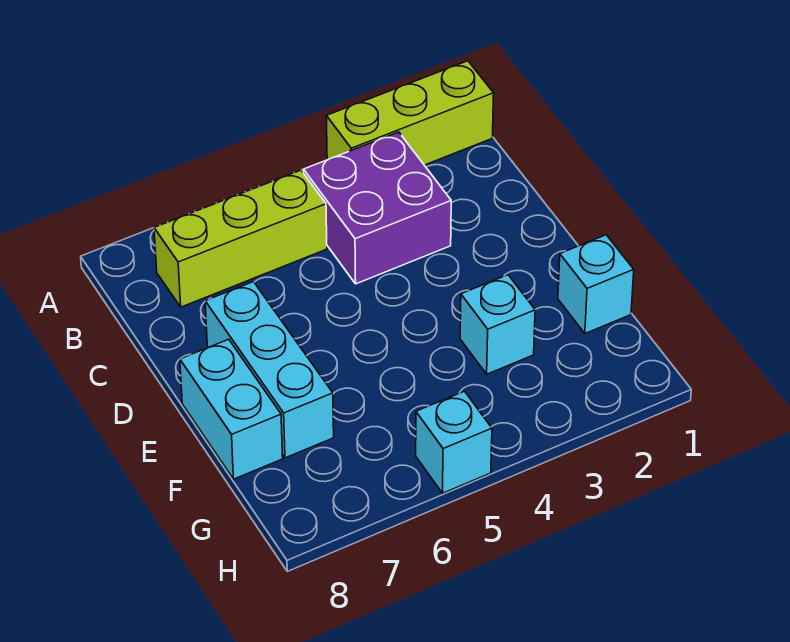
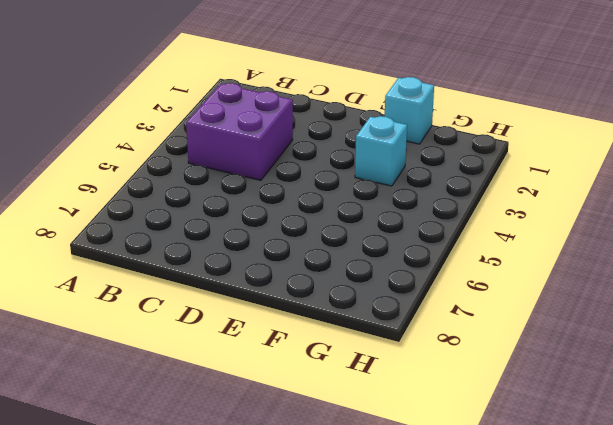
none -> lime 1x3 brick [327,61,494,165]
none -> lime 1x3 brick [154,170,327,307]

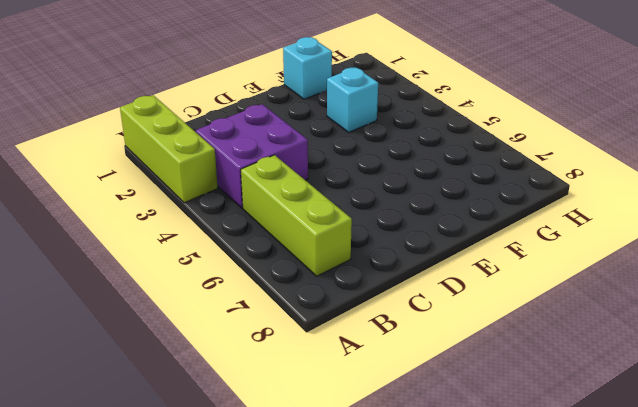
none -> cyan 1x3 brick [205,282,334,458]
none -> cyan 1x2 brick [180,339,283,479]

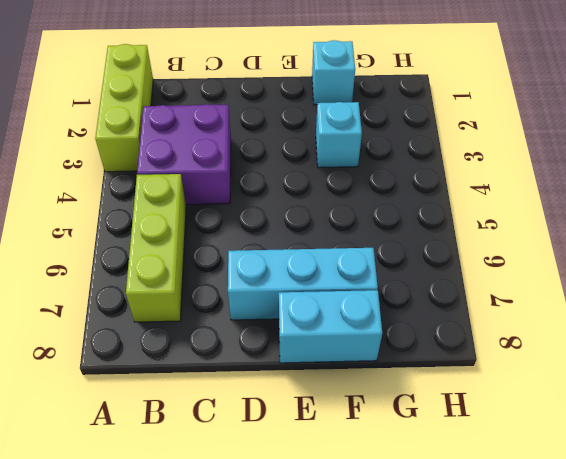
none -> cyan 1x1 brick [416,391,492,493]

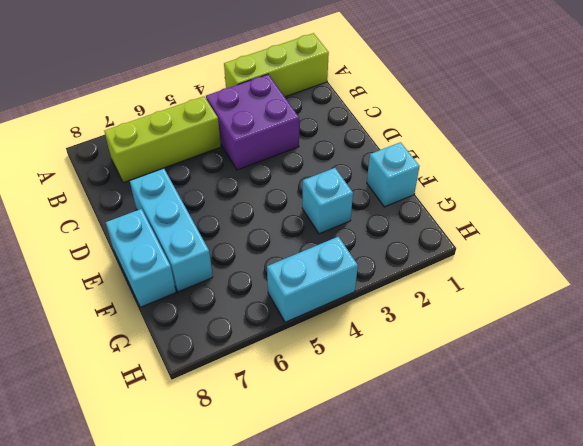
cyan 1x2 brick [267,237,358,322] -> cyan 1x1 brick [416,391,492,493]

